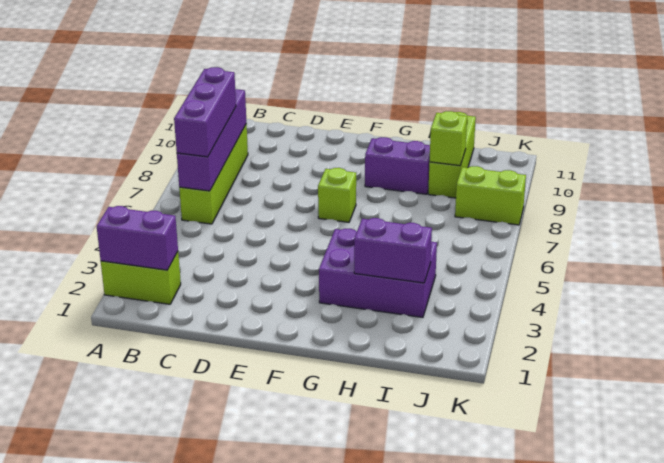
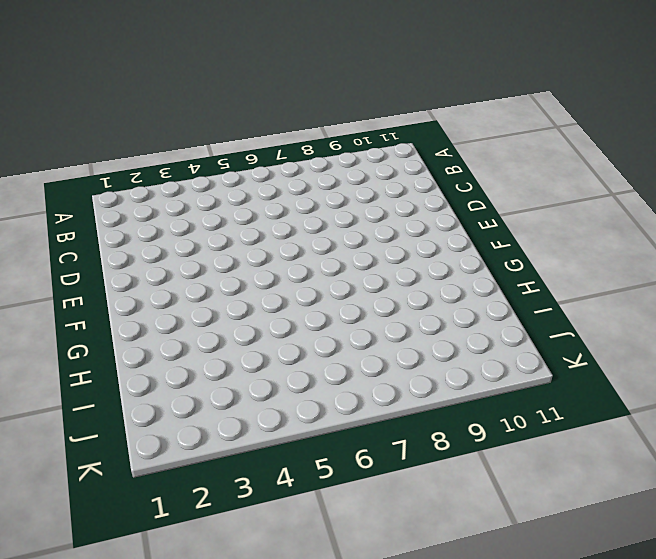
none -> lime 1x2 brick [101,252,181,304]
none -> lime 1x4 brick [179,124,248,224]
none -> lime 1x1 brick [318,168,356,222]

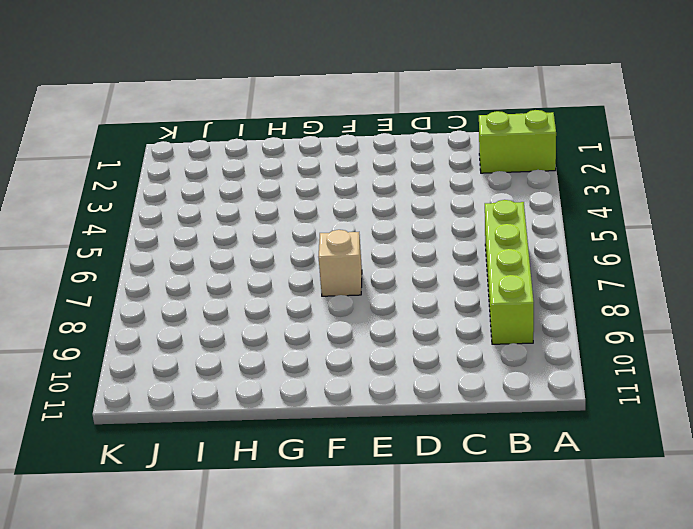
tan 1x1 brick [318,230,362,296] -> lime 1x1 brick [318,168,356,222]
none -> purple 2x3 brick [319,229,437,317]
none -> purple 1x2 brick [365,137,430,194]
none -> lime 1x3 brick [428,112,476,198]

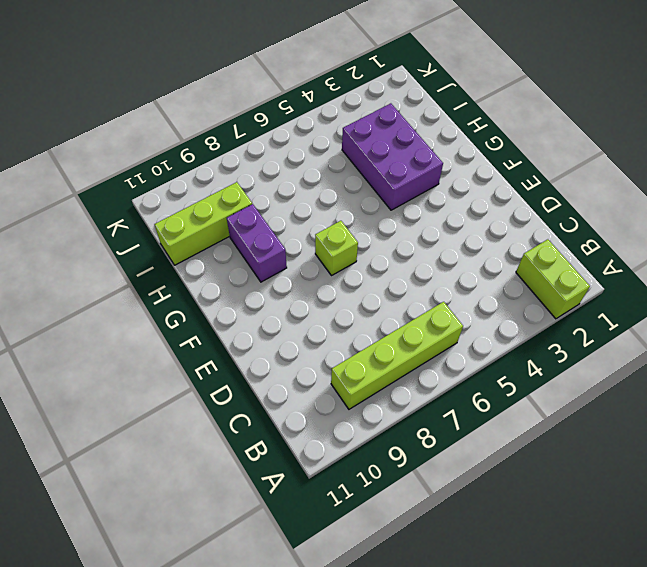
none -> lime 1x2 brick [455,166,526,225]
none -> purple 1x2 brick [97,206,178,270]
none -> purple 1x4 brick [177,89,246,191]

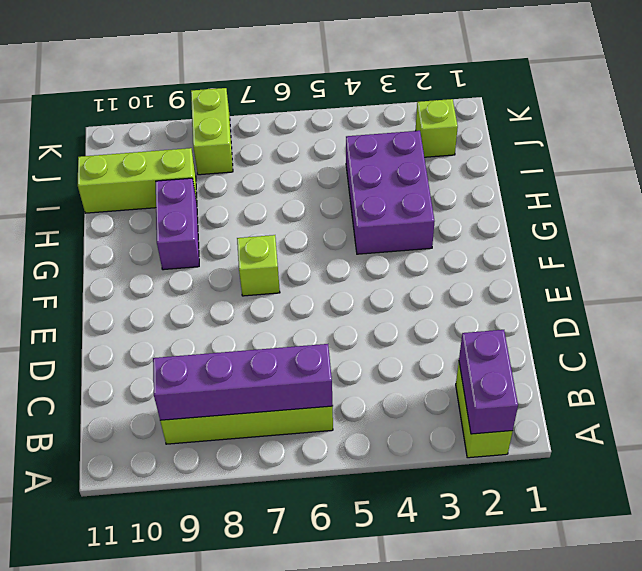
lime 1x1 brick [416,99,458,157] -> lime 1x1 brick moved to [430,111,467,166]
none -> purple 1x2 brick [354,218,432,283]
none -> purple 1x3 brick [174,67,236,157]

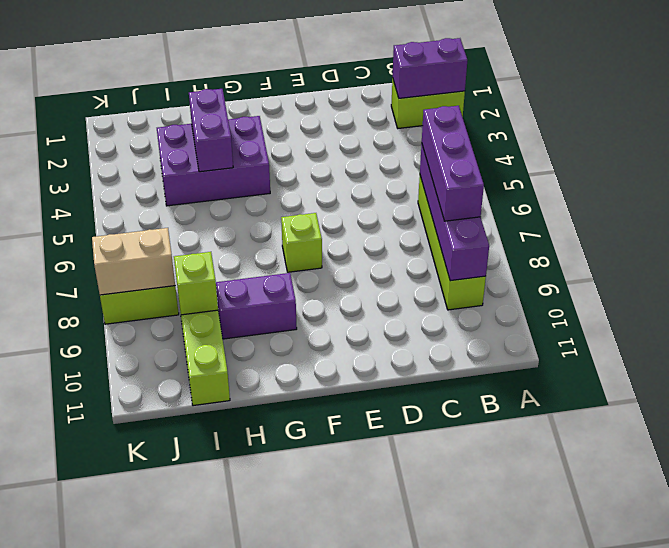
purple 1x2 brick [189,89,233,172] -> purple 1x2 brick turned to [354,218,432,283]
tan 1x2 brick [92,228,175,295] -> none

